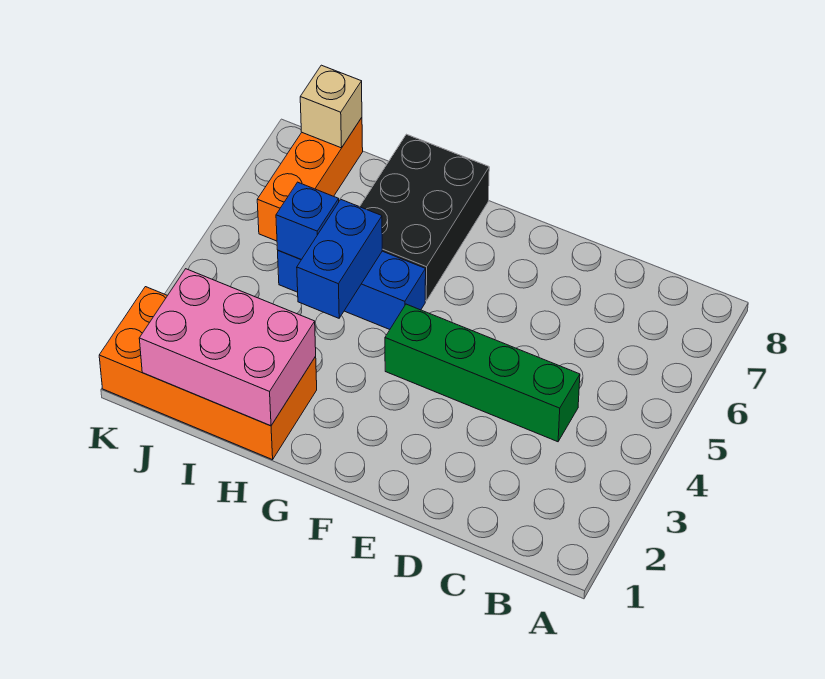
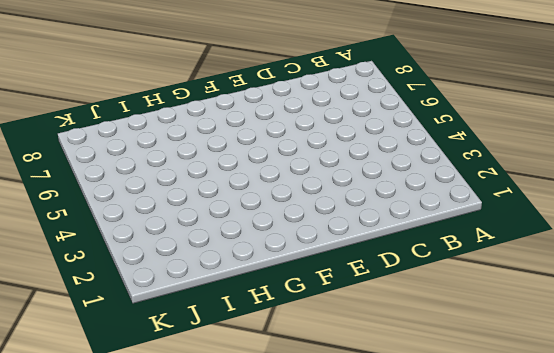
none -> green 1x4 brick [385,304,580,442]
none -> blue 1x3 brick [278,251,426,329]

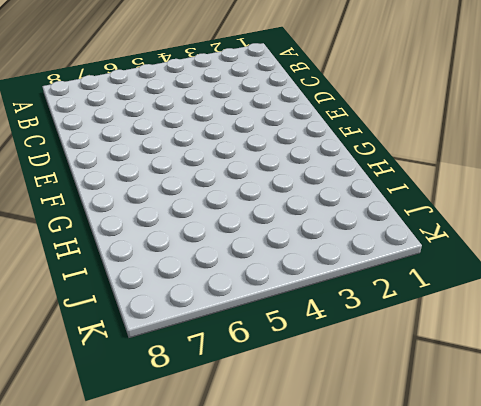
none -> green 1x4 brick [385,304,580,442]
none -> blue 1x3 brick [278,251,426,329]

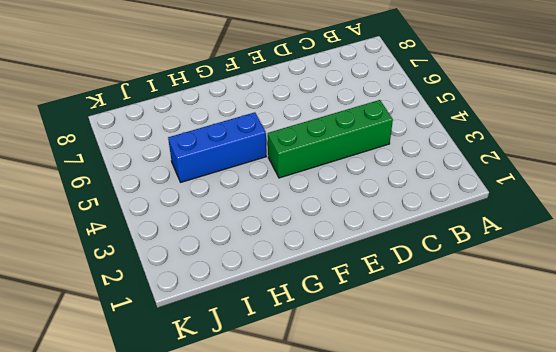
none -> black 2x3 brick [360,134,489,301]
none -> orange 2x4 brick [99,287,317,460]

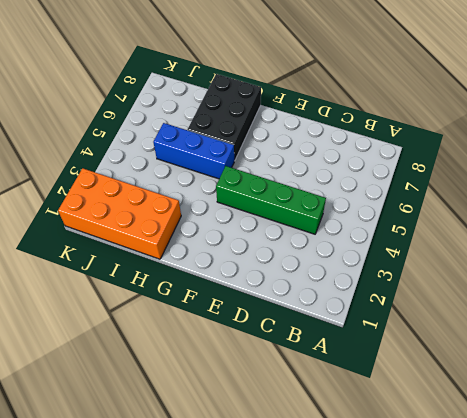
none -> orange 1x3 brick [257,118,363,241]
none -> pink 2x3 brick [139,269,316,426]

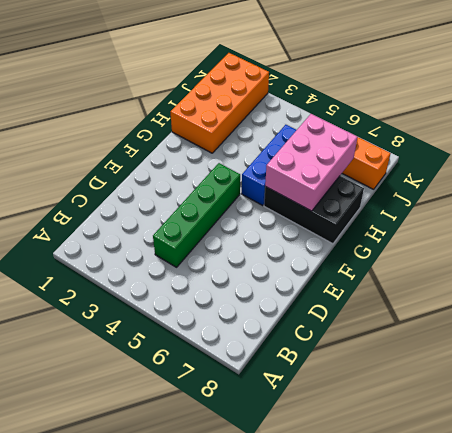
pink 2x3 brick [265,114,358,211] -> pink 2x3 brick moved to [139,269,316,426]
none -> blue 1x2 brick [297,200,382,318]
none -> blue 1x1 brick [276,182,339,260]

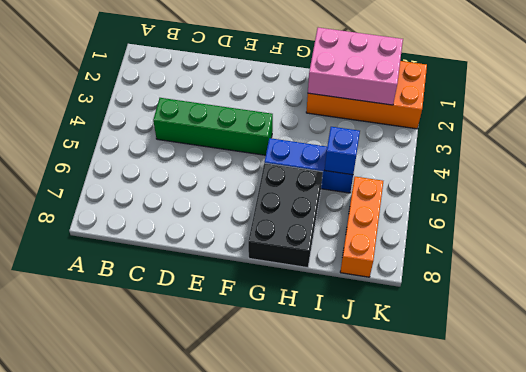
none -> blue 1x2 brick [297,200,382,318]
none -> tan 1x1 brick [300,65,362,148]

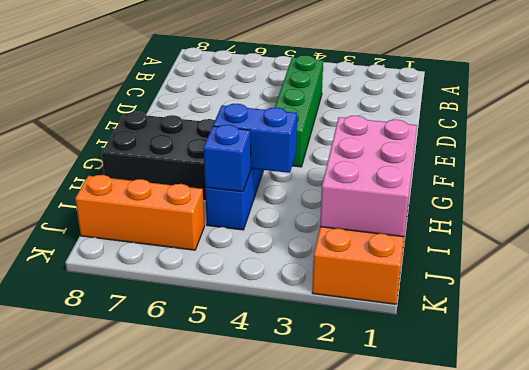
none -> tan 1x1 brick [300,65,362,148]

